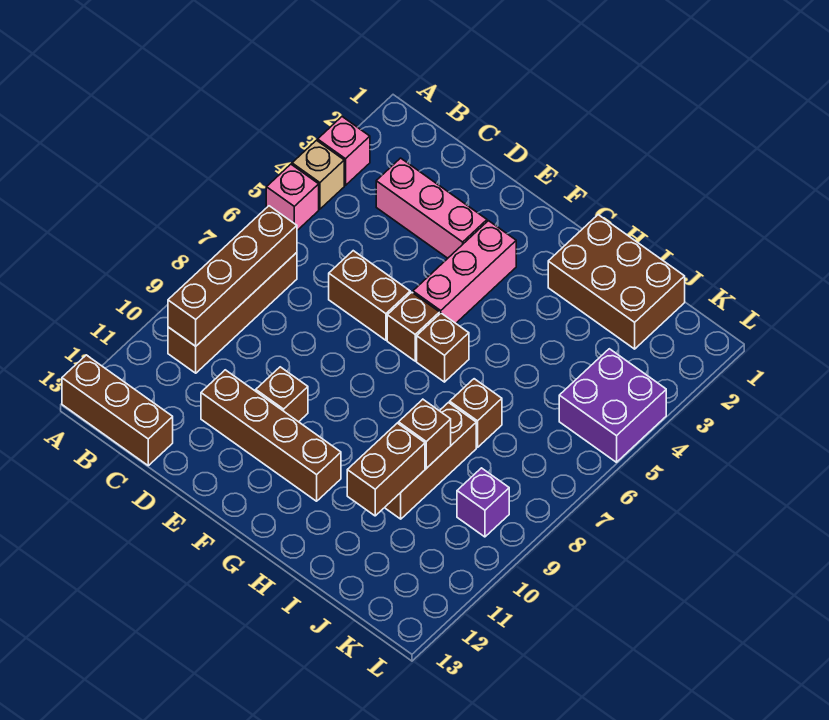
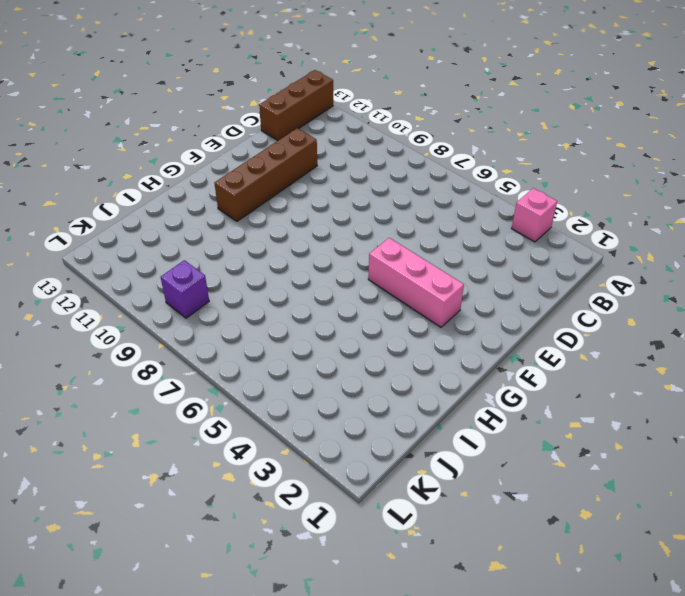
none -> tan 1x1 brick [292,140,344,209]
none -> pink 1x1 brick [266,164,319,230]
none -> brown 1x4 brick [168,253,297,373]

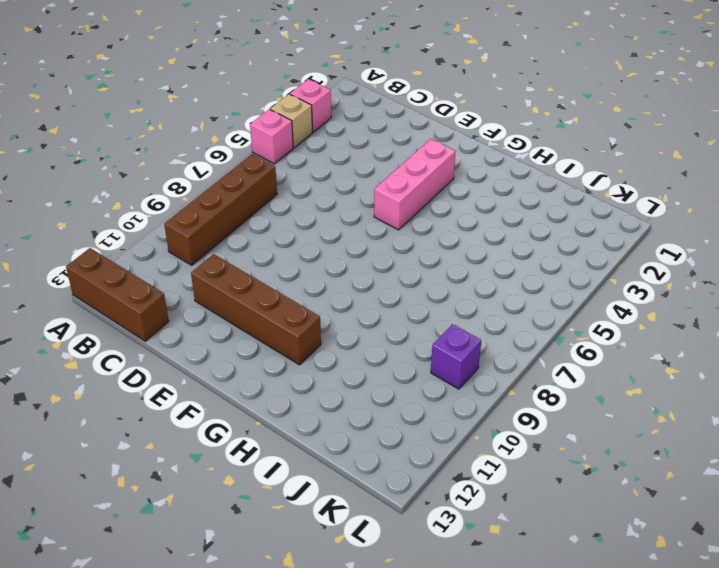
none -> pink 1x3 brick [376,158,487,258]
none -> brown 1x2 brick [329,251,410,340]
none -> brown 1x1 brick [256,367,308,422]

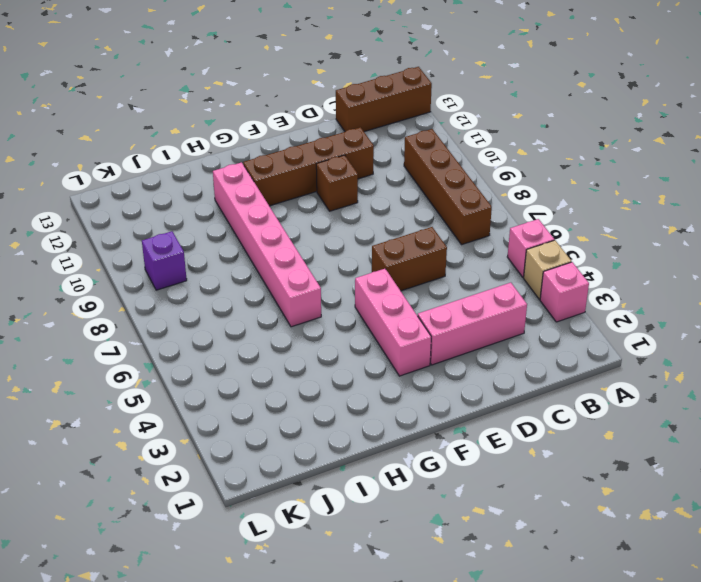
pink 1x6 brick [213,162,321,327] -> none
none -> brown 1x1 brick [387,292,440,361]
none -> brown 1x1 brick [417,313,469,382]
none -> brown 2x3 brick [548,215,685,349]

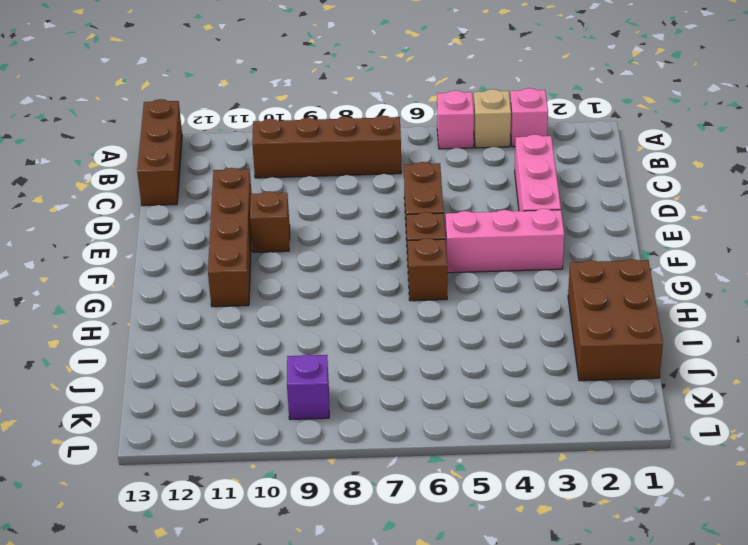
none -> brown 1x1 brick [450,379,502,448]
none -> brown 1x3 brick [385,403,476,519]
none -> purple 2x2 brick [559,349,666,462]

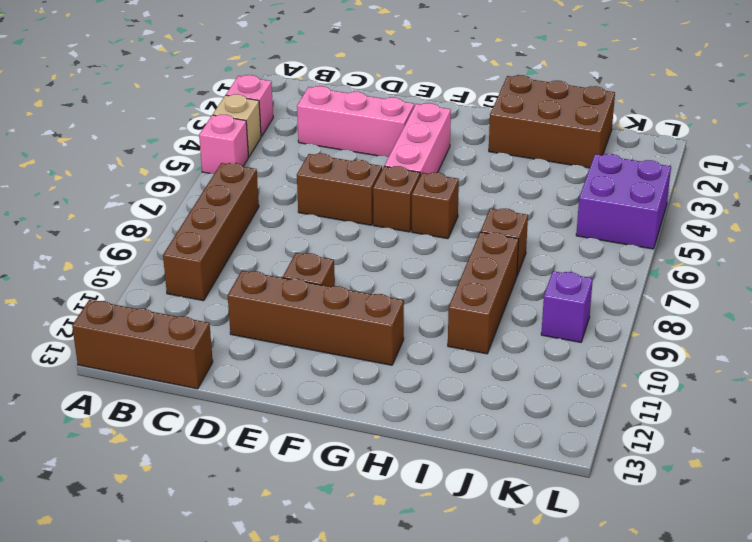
none -> brown 1x4 brick [168,206,297,346]
none -> brown 1x1 brick [398,399,451,468]
none -> brown 1x2 brick [347,423,425,516]

